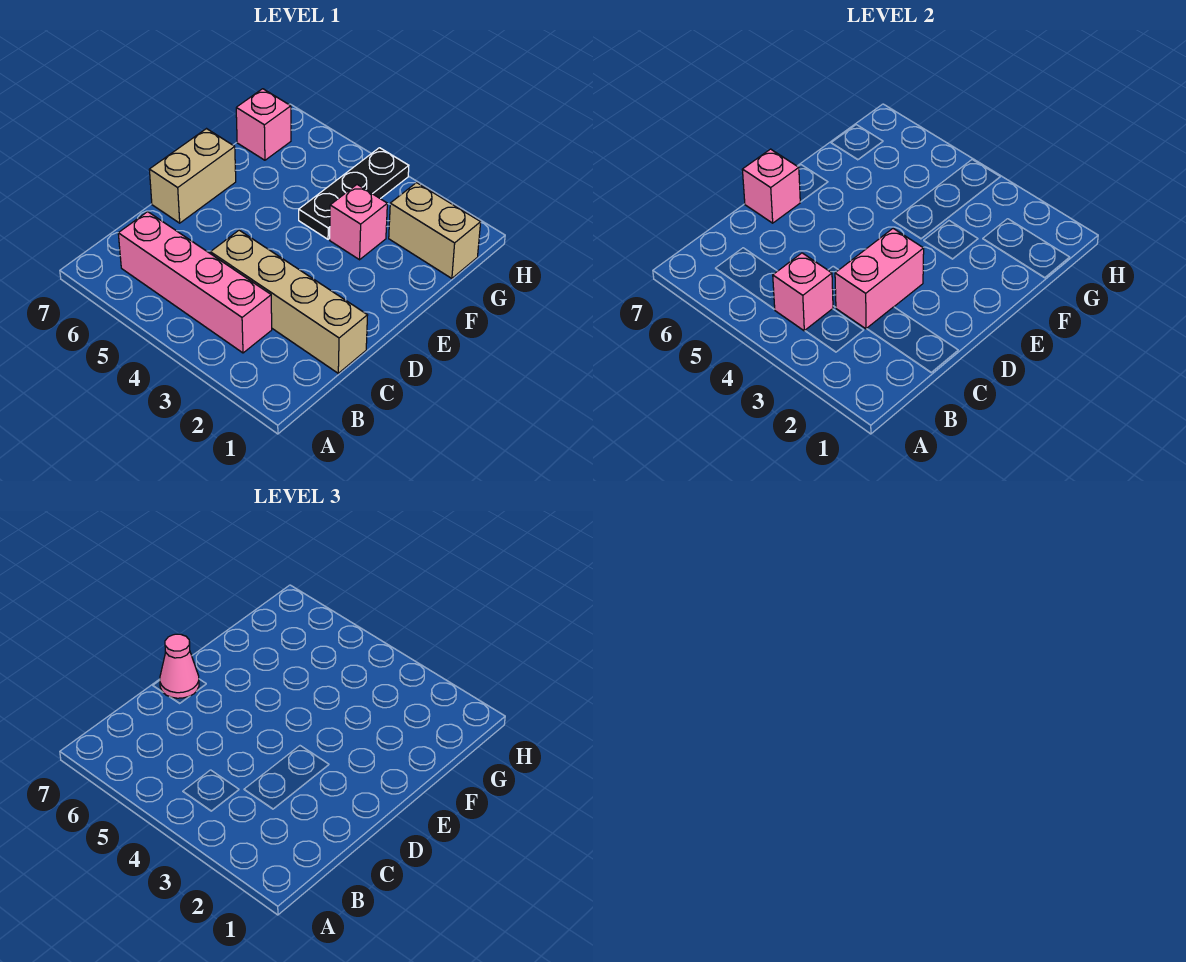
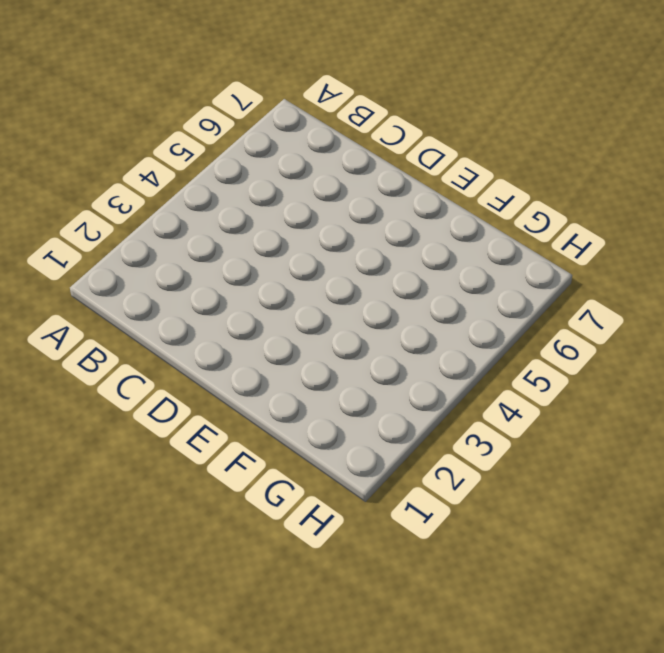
none -> pink 1x4 brick [118,212,272,353]
none -> tan 1x4 brick [210,230,368,373]

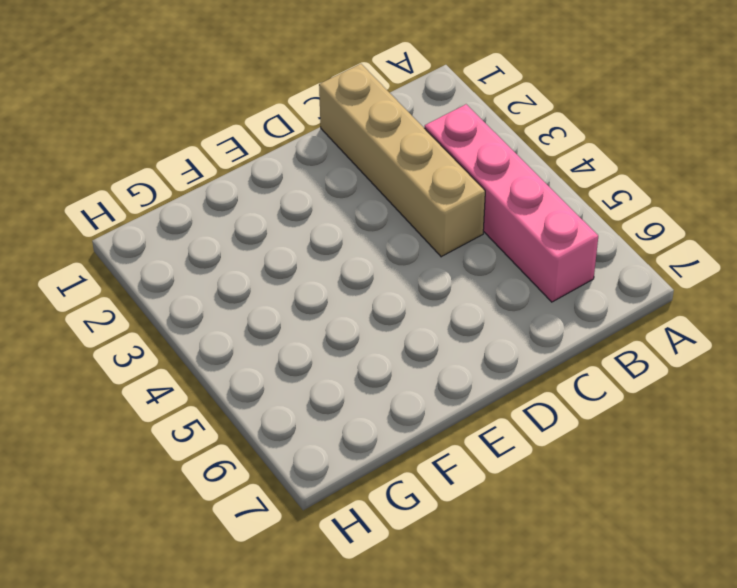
none -> tan 1x2 brick [149,129,236,223]
none -> pink 1x1 brick [330,185,387,260]

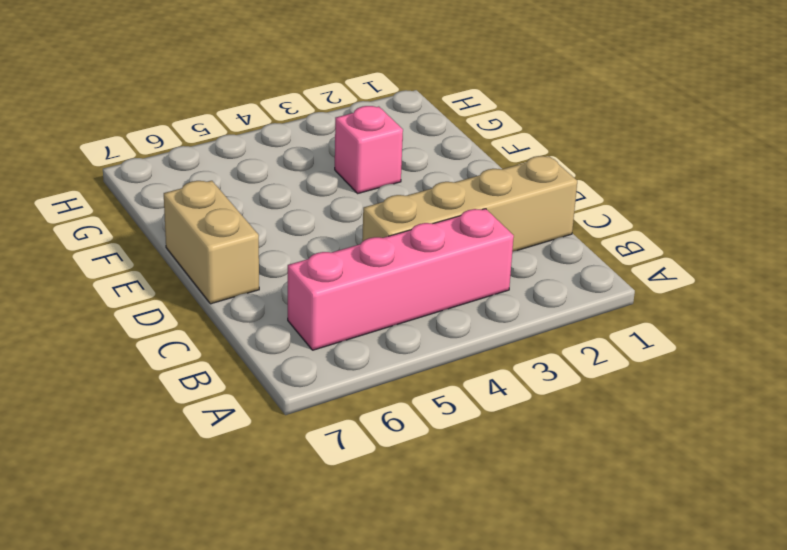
none -> black 1x3 plate [299,148,409,239]
none -> tan 1x2 brick [389,183,481,278]

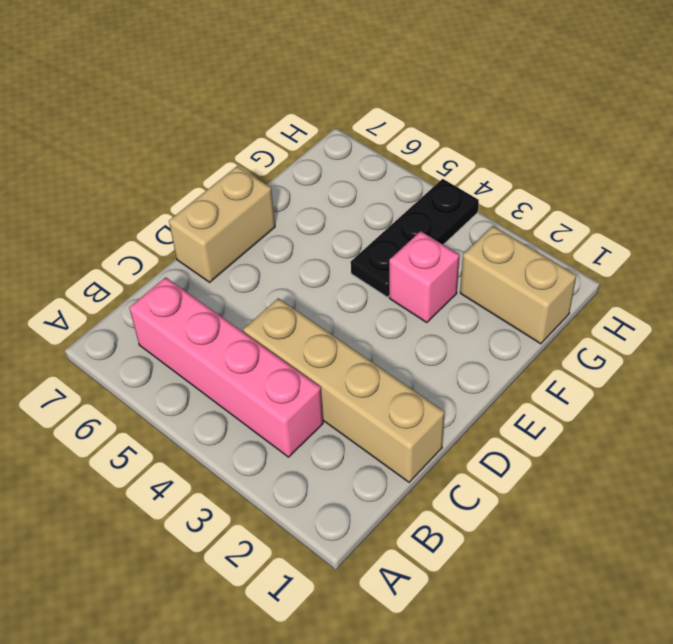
none -> pink 1x1 brick [236,89,291,160]
none -> pink 1x1 brick [773,253,833,331]

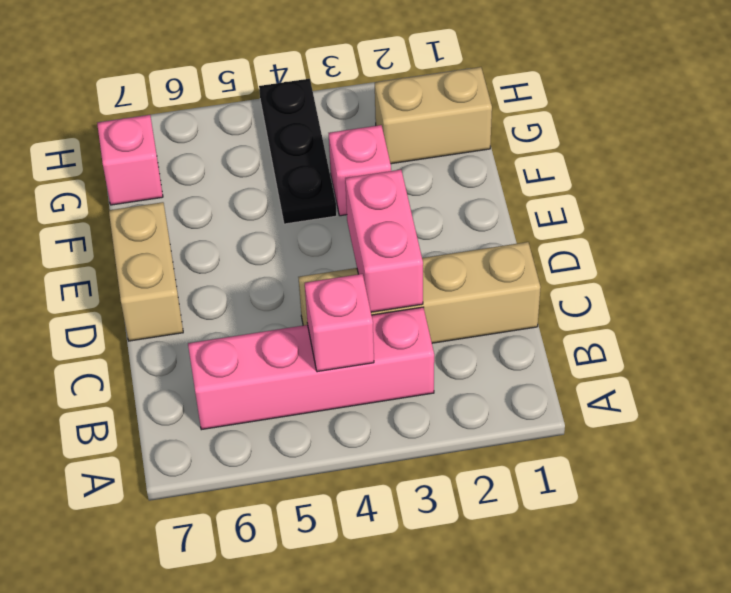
none -> pink 1x1 brick [742,149,800,223]
none -> pink 1x1 cone [160,634,199,698]

